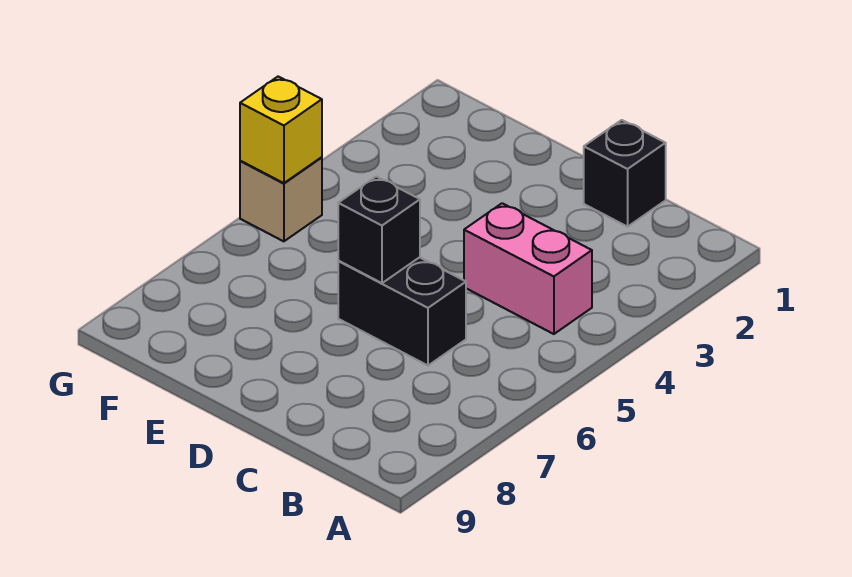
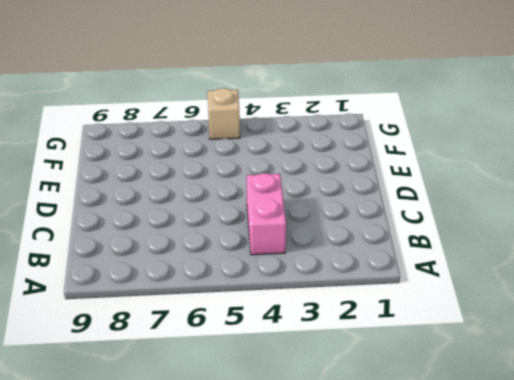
none -> black 1x1 brick [584,120,666,227]
none -> black 1x2 brick [338,257,466,365]

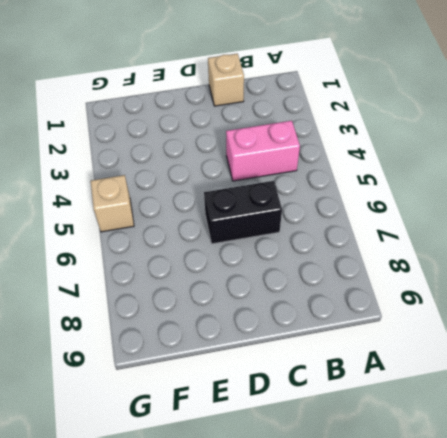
tan 1x1 brick [208,54,244,106] -> black 1x1 brick [584,120,666,227]
none -> black 1x1 brick [338,176,420,283]
none -> yellow 1x1 brick [240,77,322,183]

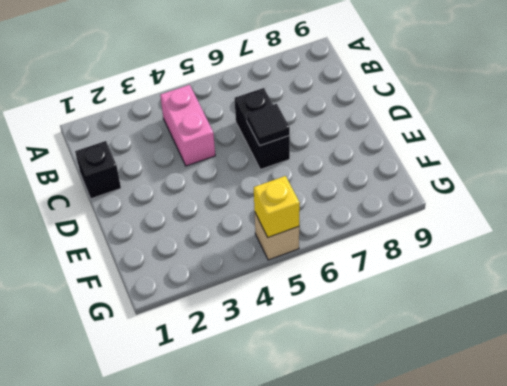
black 1x1 tile [247,104,290,146] -> black 1x1 brick [338,176,420,283]

